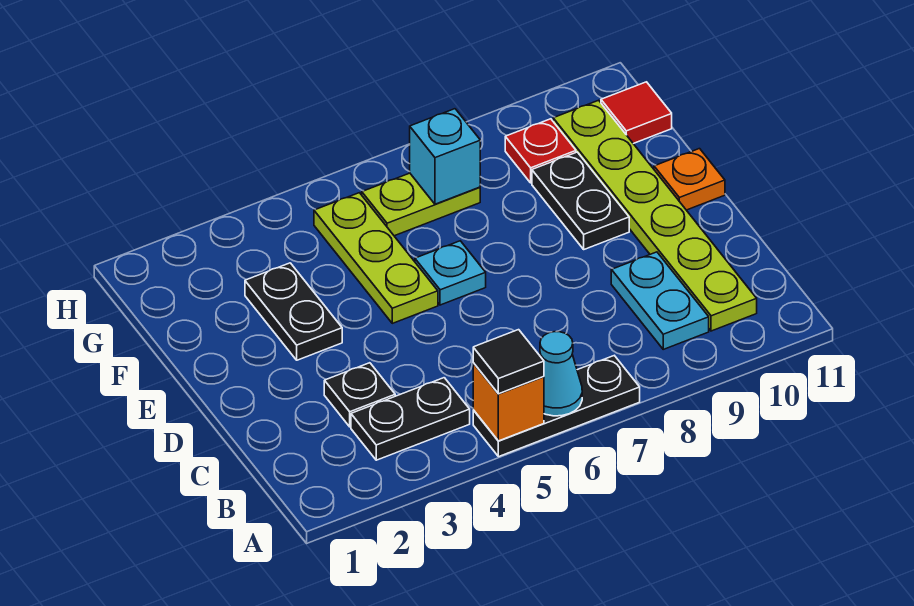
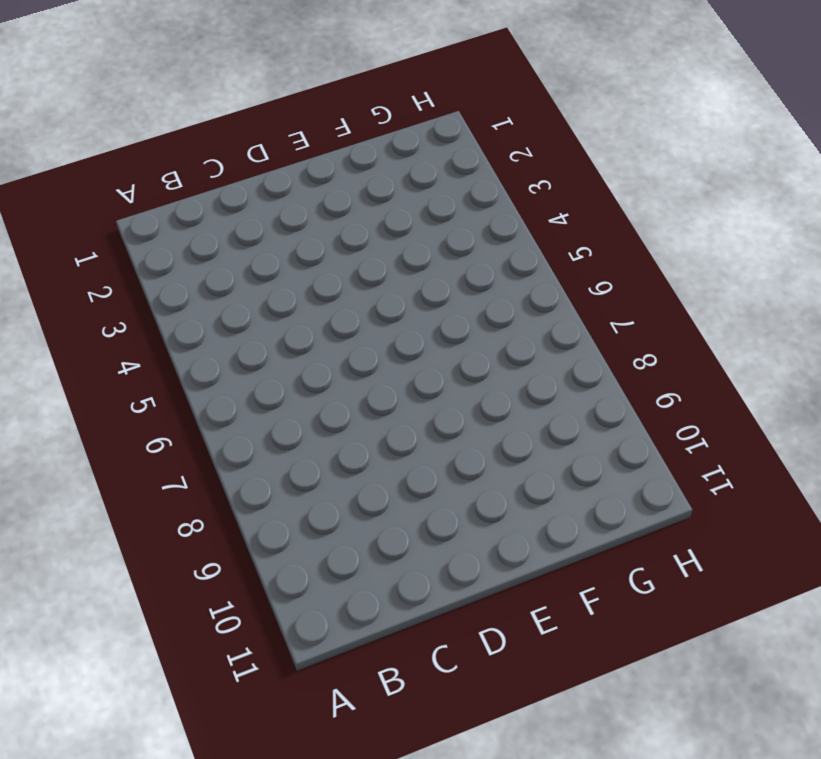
none -> black 1x3 plate [473,356,640,457]
none -> black 1x2 plate [351,378,470,460]
none -> cyan 1x2 plate [611,252,709,349]

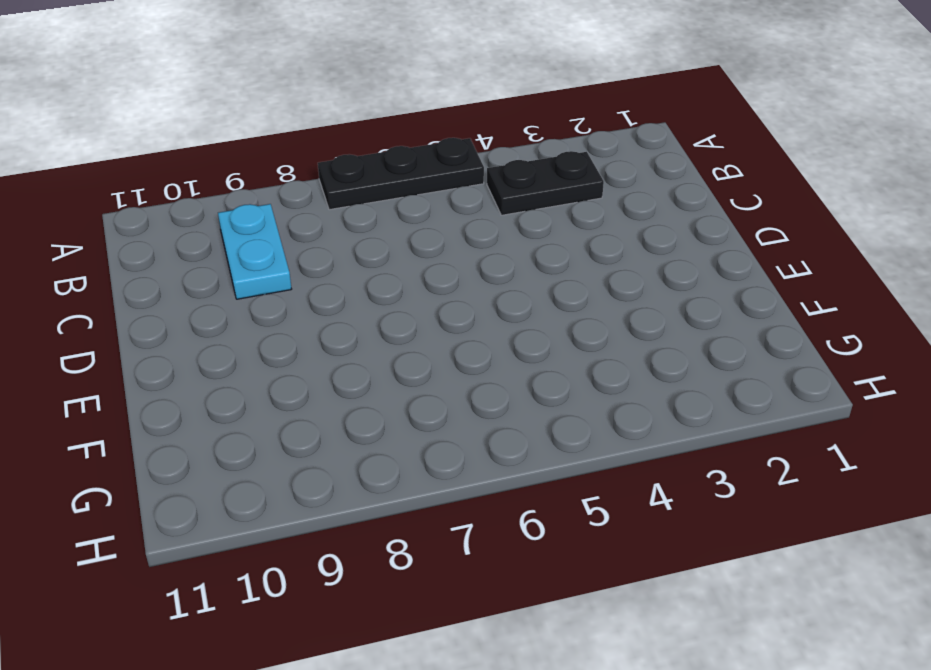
none -> lime 1x6 plate [553,100,757,331]
none -> black 1x1 plate [324,363,395,427]
none -> black 1x2 plate [245,263,342,360]

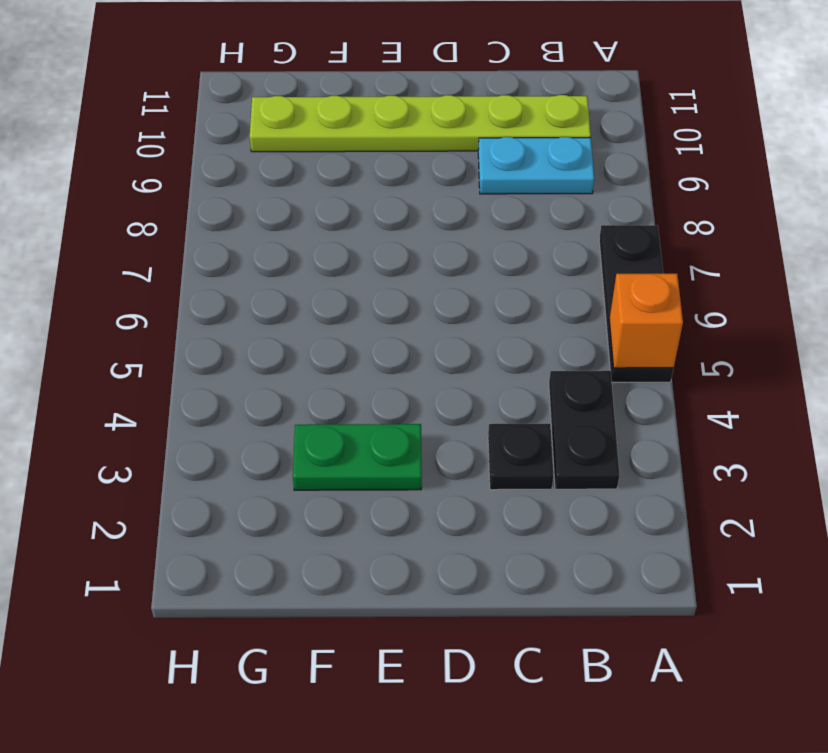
green 1x2 plate [293,424,422,490] -> black 1x2 plate [245,263,342,360]
none -> lime 1x3 plate [314,193,438,323]
none -> cyan 1x1 plate [415,241,486,305]
none -> black 1x2 plate [532,152,629,249]

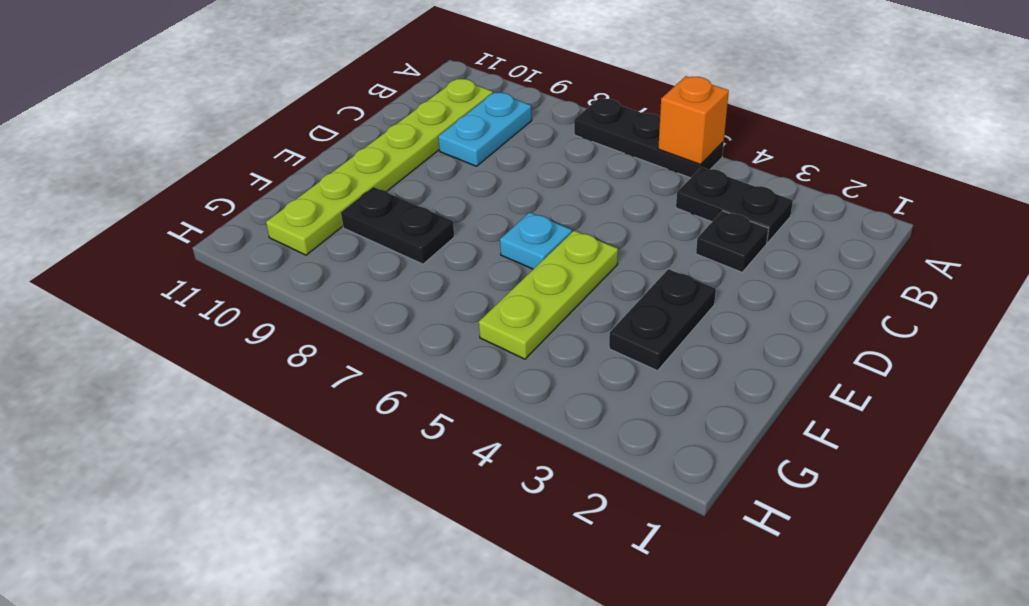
black 1x2 plate [341,187,454,264] -> black 1x2 plate turned to [532,152,629,249]
none -> orange 1x1 plate [654,149,725,210]
none -> lime 1x2 plate [362,173,480,236]
none -> red 1x1 plate [505,119,576,183]

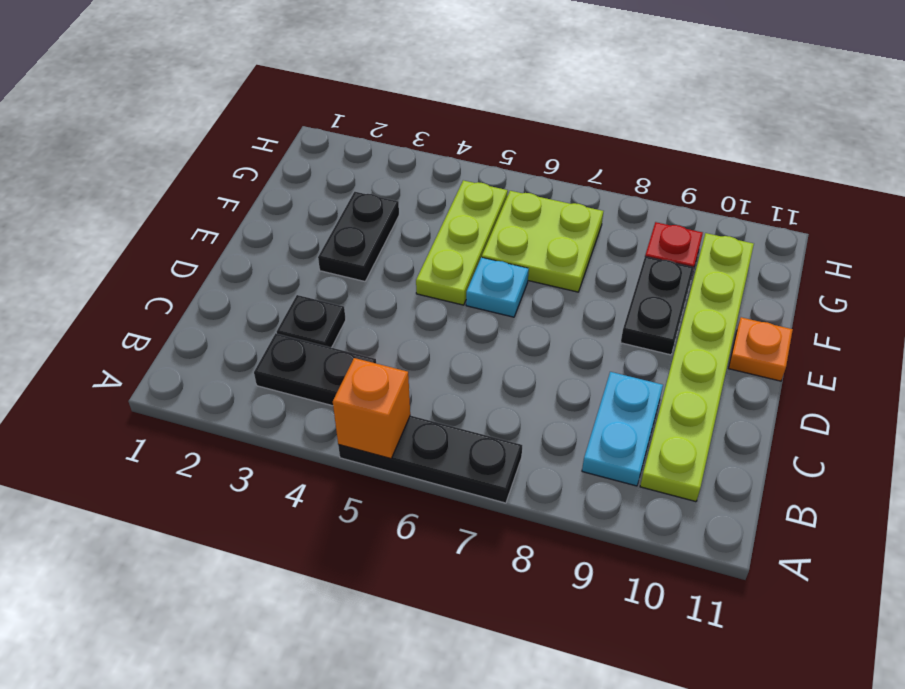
lime 2x2 plate [482,191,603,292] -> lime 1x2 plate [362,173,480,236]
none -> red 1x1 tile [601,82,672,144]
none -> cyan 1x1 cone [540,332,582,416]
none -> cyan 1x1 brick [410,109,480,204]

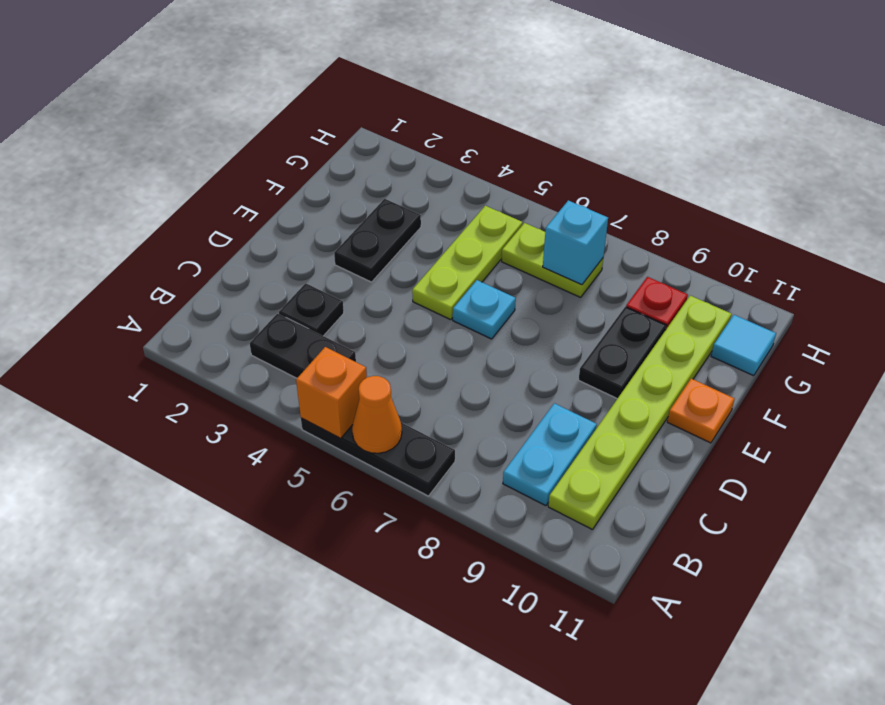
orange 1x1 cone [352,376,402,453] -> cyan 1x1 cone [540,332,582,416]
cyan 1x1 tile [711,315,776,376] -> red 1x1 tile [601,82,672,144]
none -> black 1x1 tile [473,330,544,394]

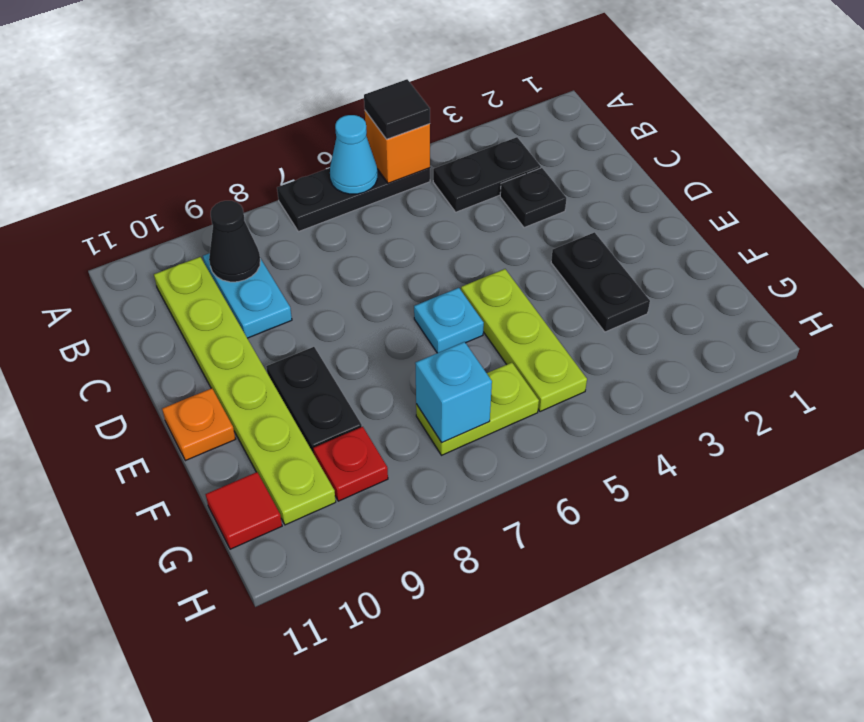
black 1x1 cone [209,201,260,282] -> none

